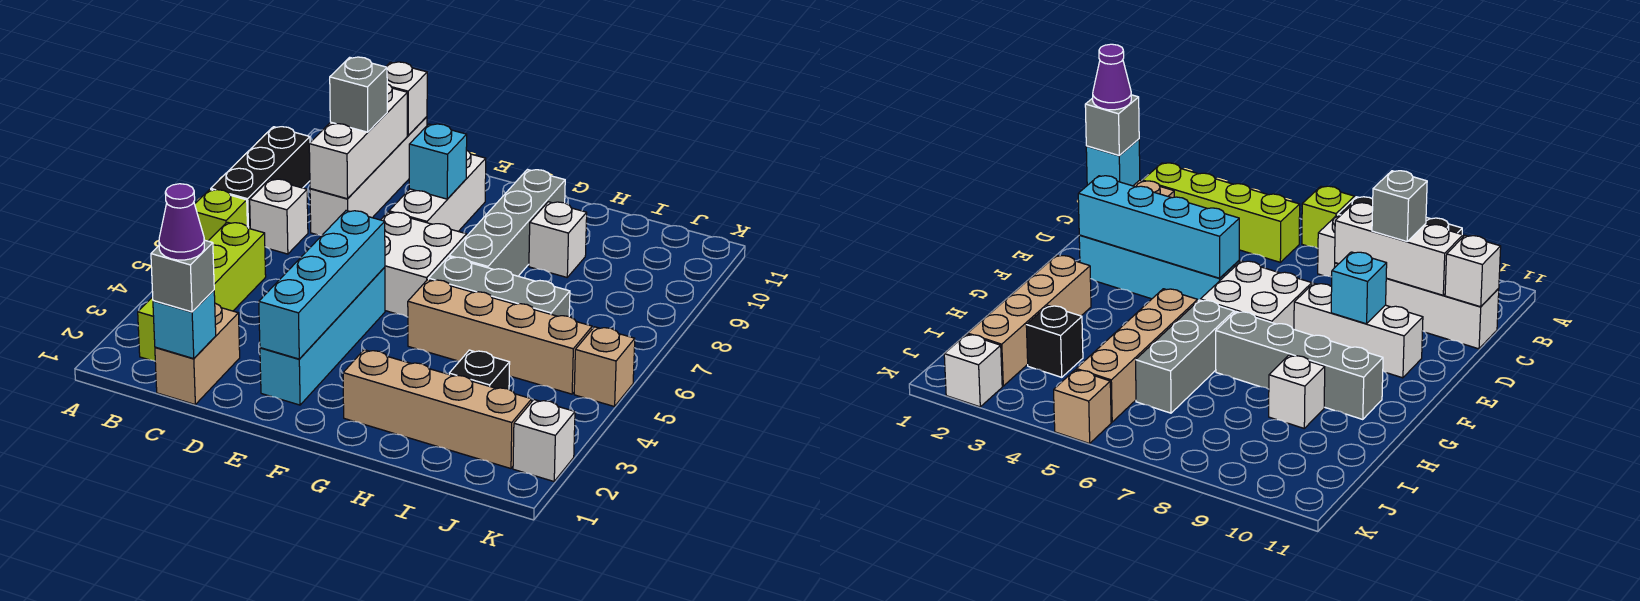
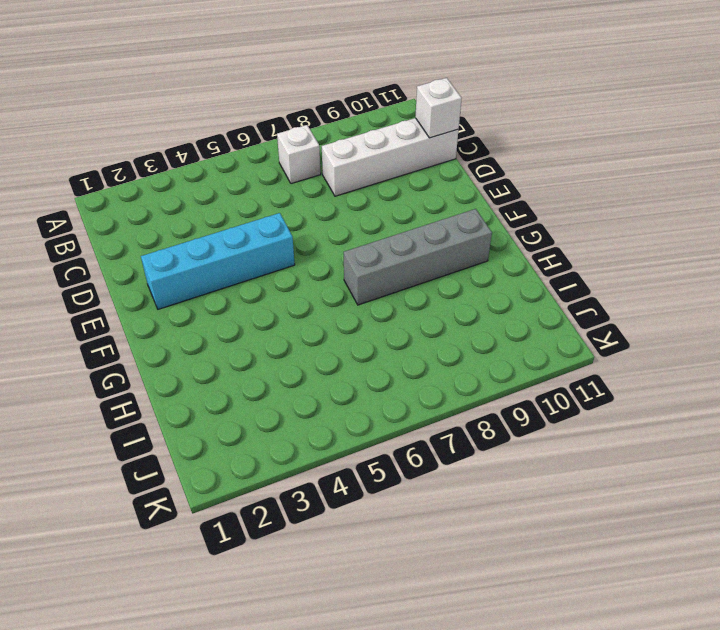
none -> lime 1x1 brick [195,190,247,241]
none -> black 1x3 brick [211,127,310,229]
none -> lime 1x4 brick [138,222,266,361]

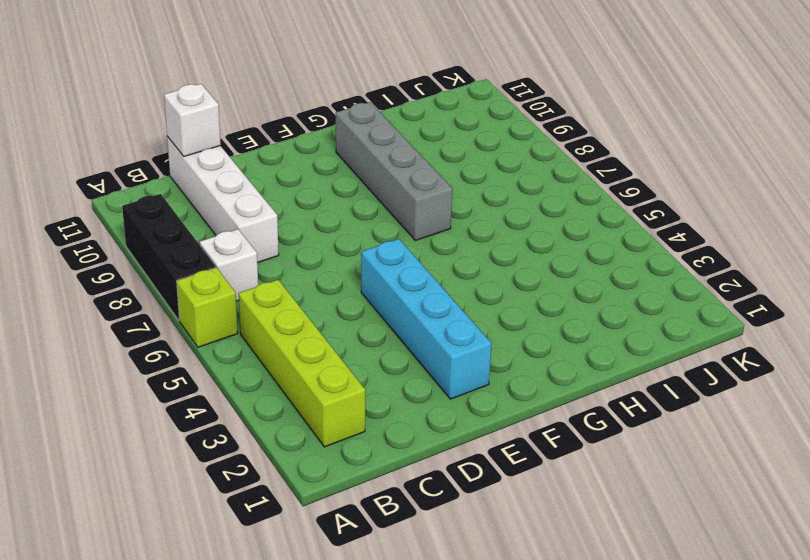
none -> tan 1x2 brick [155,303,240,404]
none -> white 2x2 brick [381,212,467,317]
none -> white 1x3 brick [389,150,486,231]

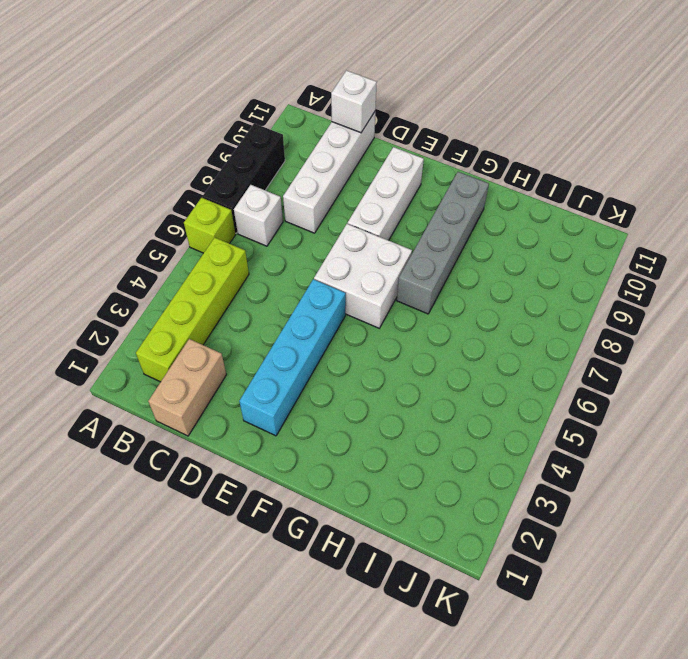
none -> tan 1x4 brick [343,350,532,469]
none -> tan 1x4 brick [408,279,592,394]
none -> grey 1x3 brick [429,257,570,316]

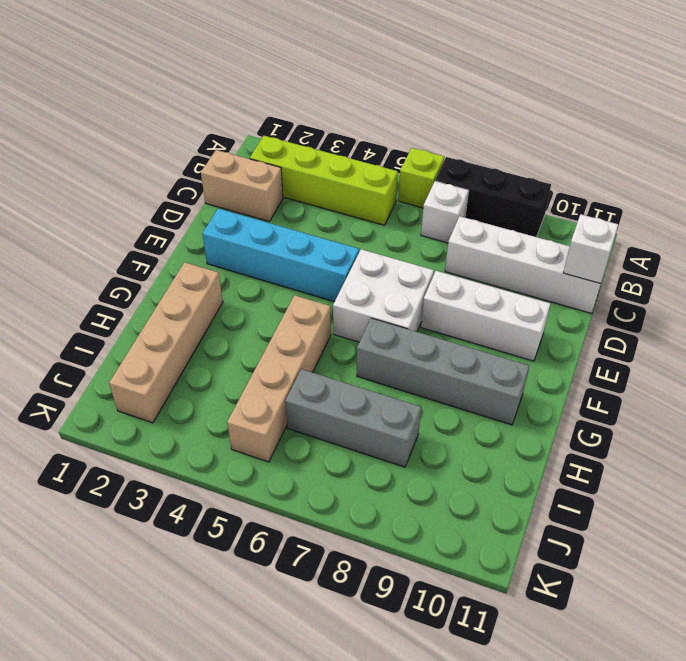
grey 1x3 brick [285,369,421,467] -> grey 1x3 brick turned to [429,257,570,316]
none -> white 1x1 brick [529,202,587,277]
none -> black 1x1 brick [449,350,510,389]
none -> white 1x1 brick [513,400,575,481]

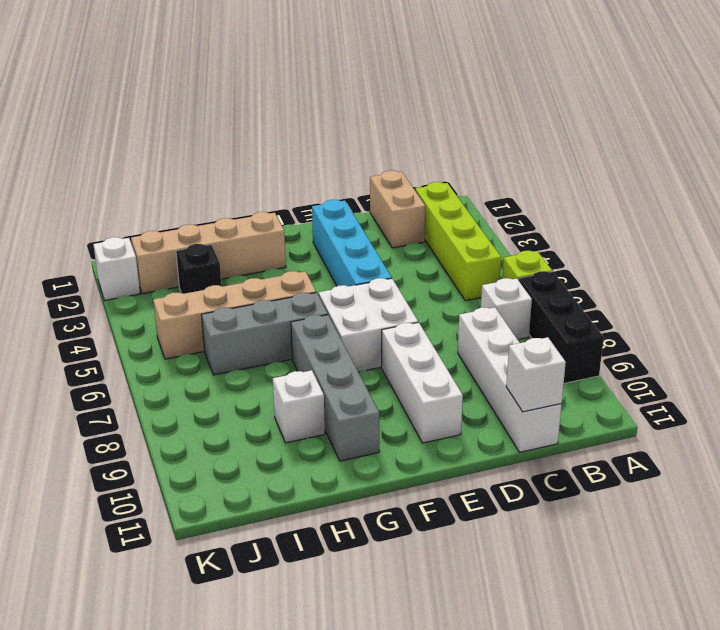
none -> tan 1x1 brick [574,327,635,407]
none -> cyan 1x1 brick [153,290,216,359]
none -> white 1x3 brick [309,84,407,199]

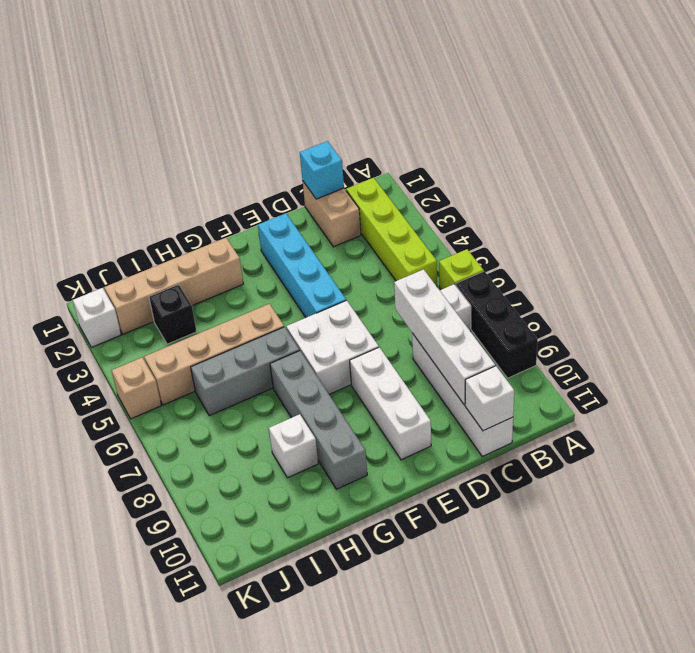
white 1x4 brick [394,269,495,405] -> white 1x3 brick [309,84,407,199]
none -> cyan 1x4 brick [259,211,385,359]
none -> cyan 1x1 brick [409,124,467,199]
none -> grey 1x1 brick [151,240,214,312]

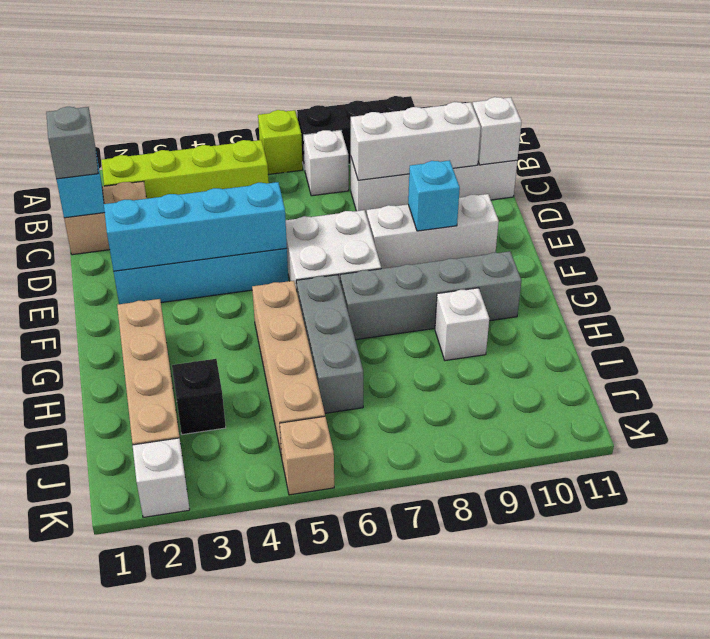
none -> grey 1x1 brick [330,57,387,132]
none -> purple 1x1 cone [159,184,204,260]

